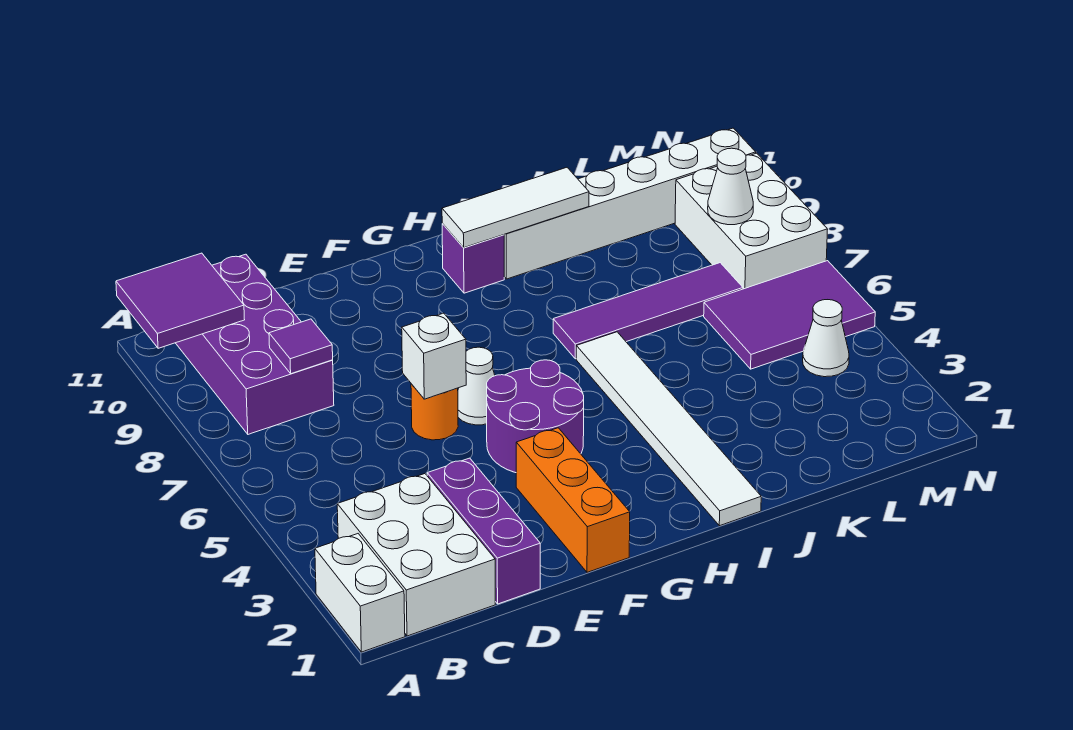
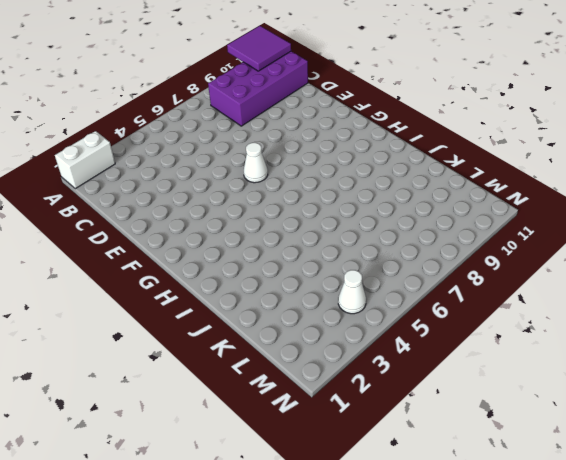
none -> white 2x3 brick [337,474,495,636]
none -> purple 1x3 brick [427,458,540,604]
none -> orange 1x1 round brick [411,384,458,440]

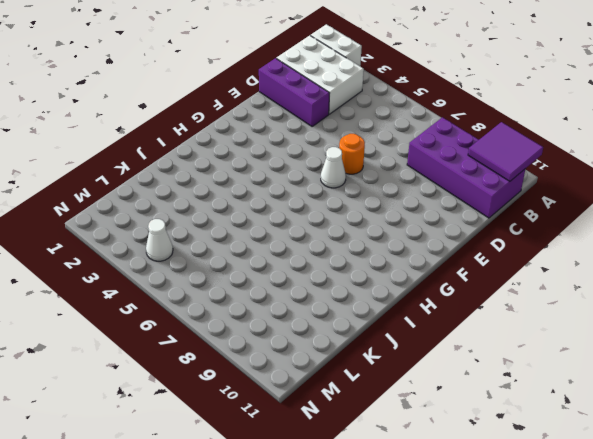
none -> orange 1x3 brick [516,428,630,572]
none -> purple 2x2 round brick [487,360,584,473]
none -> purple 1x1 brick [442,224,504,293]

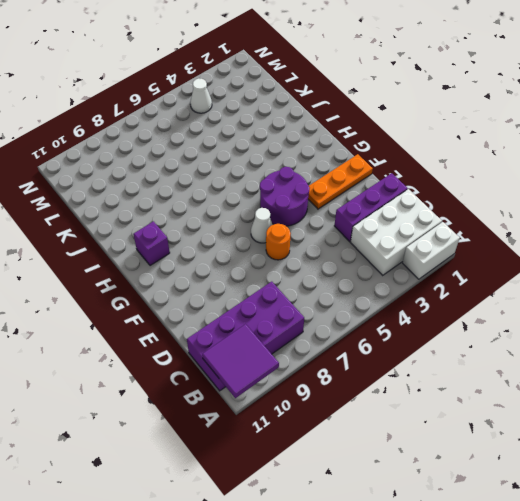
orange 1x3 plate [308,154,373,209] -> orange 1x3 brick [516,428,630,572]
none -> white 1x6 tile [576,332,761,526]
none -> purple 1x4 tile [553,263,743,359]
none -> white 1x6 brick [504,128,756,279]

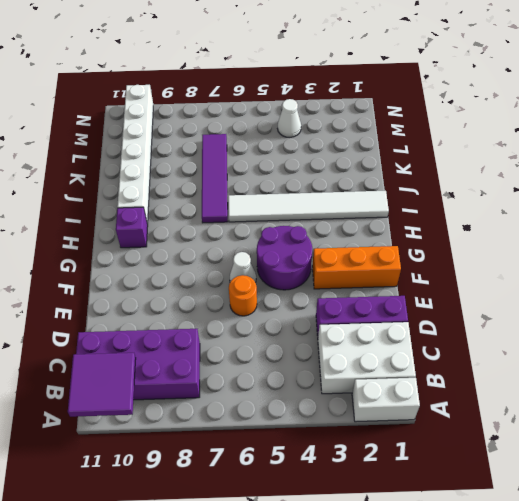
none -> purple 2x3 tile [704,261,875,369]
none -> white 2x3 brick [675,153,828,289]
none -> purple 1x1 tile [269,319,333,374]

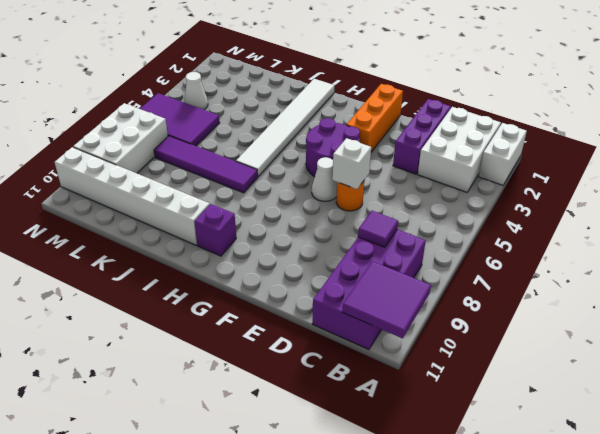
none -> white 1x3 tile [442,168,589,248]
none -> white 1x1 cone [708,148,753,225]

